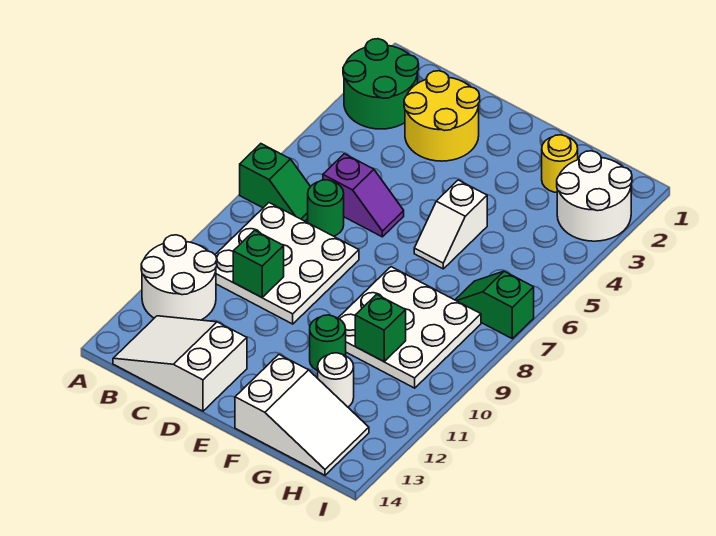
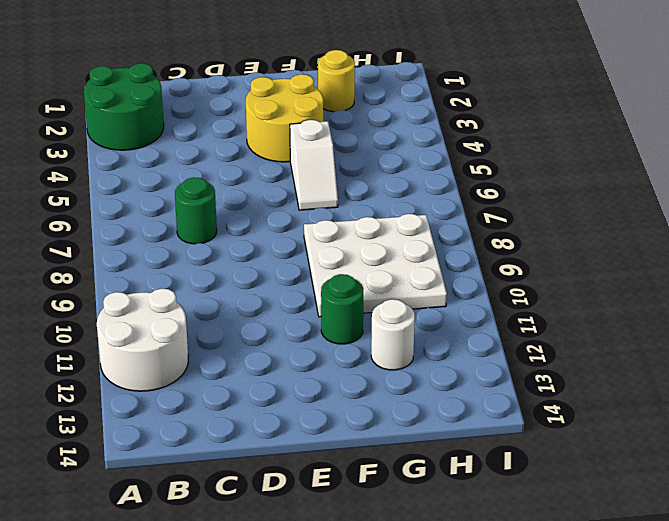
yellow 2x2 round brick [246,74,323,162] -> yellow 2x2 round brick moved to [404,71,480,161]
none -> green 1x2 slope [240,144,310,221]
none -> white 3x3 plate [215,203,359,324]
none -> white 2x3 slope [113,316,247,411]

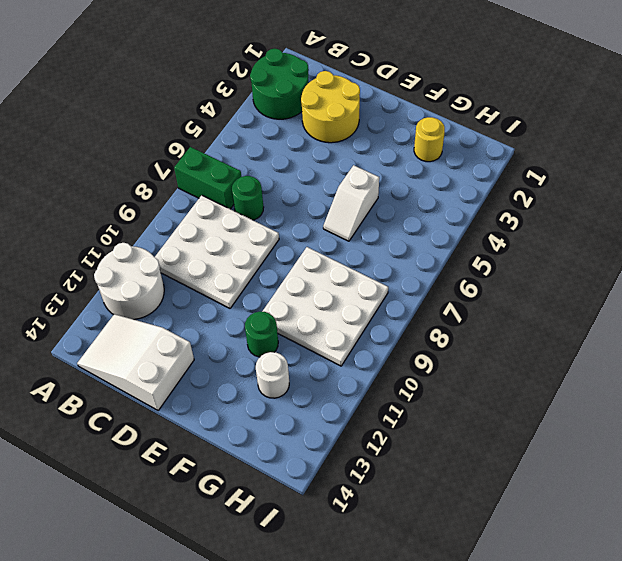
green 1x2 brick [174,147,241,209] -> green 1x2 slope [240,144,310,221]
none -> purple 1x2 slope [323,154,404,237]
none -> white 2x3 slope [235,355,369,475]
none -> white 2x2 round brick [557,151,632,241]

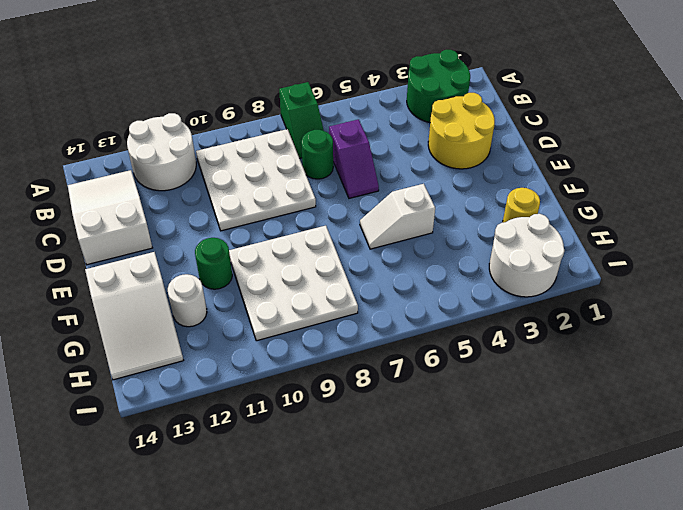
none -> green 1x2 slope [455,271,534,339]
none -> green 1x1 brick [233,230,284,297]
none -> green 1x1 brick [355,294,406,362]

